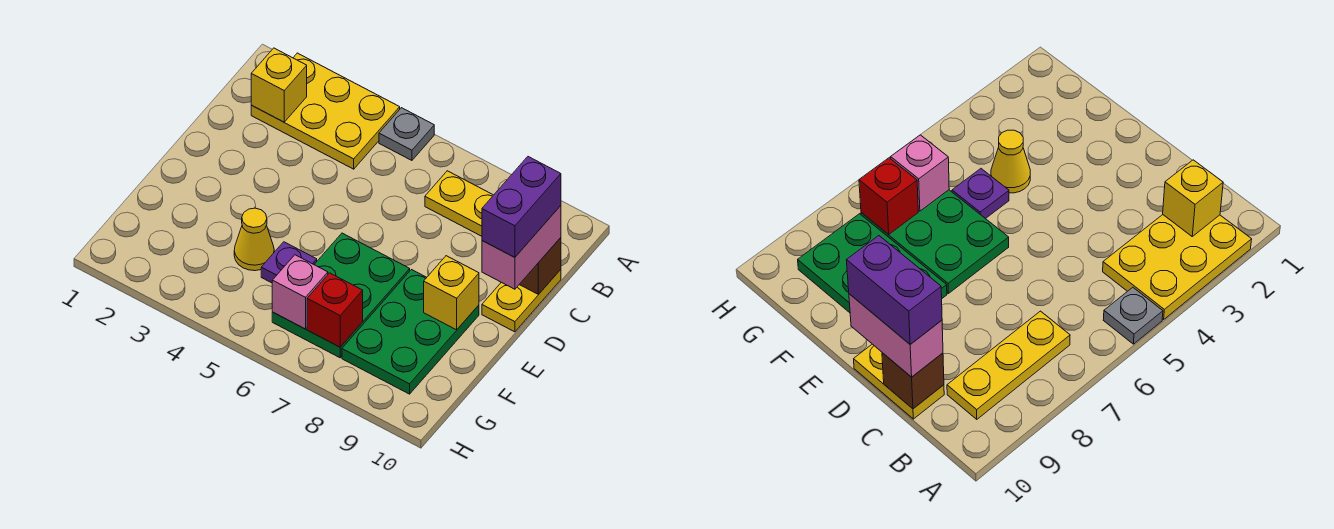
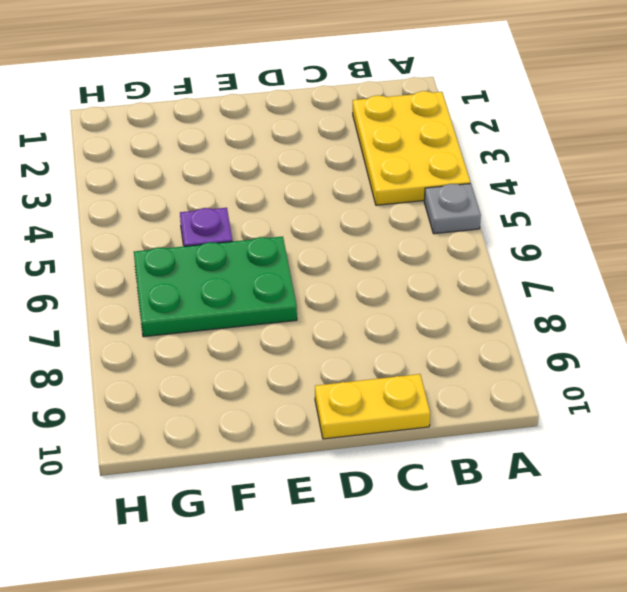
none -> yellow 1x3 plate [425,171,493,236]
none -> green 2x3 plate [342,270,479,394]
none -> yellow 1x1 cone [234,208,274,271]

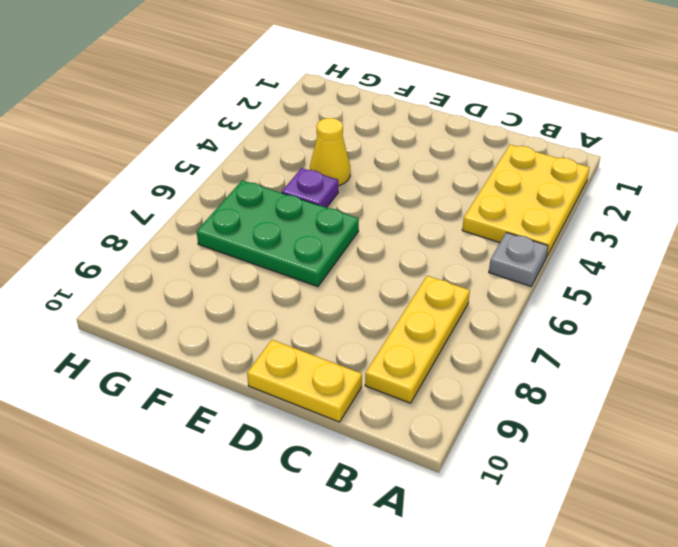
none -> green 2x3 plate [342,270,479,394]
none -> yellow 1x1 brick [251,48,307,122]
none -> brown 1x1 brick [519,238,561,295]

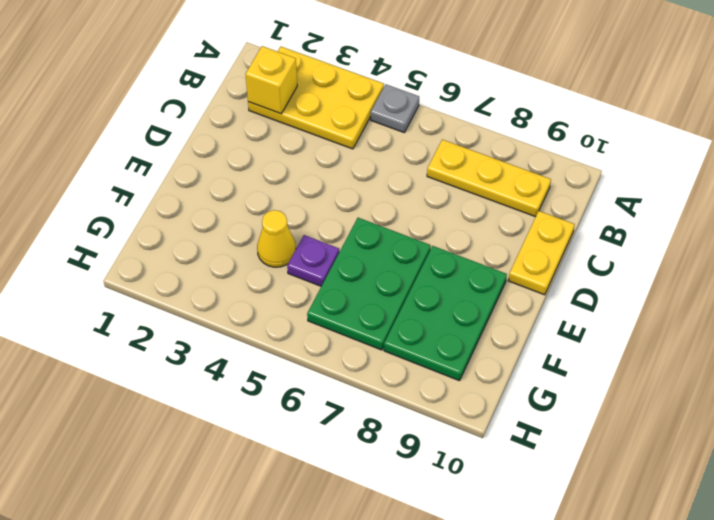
none -> brown 1x1 brick [519,238,561,295]
none -> yellow 1x1 brick [424,256,479,330]
none -> pink 1x1 brick [272,255,328,329]

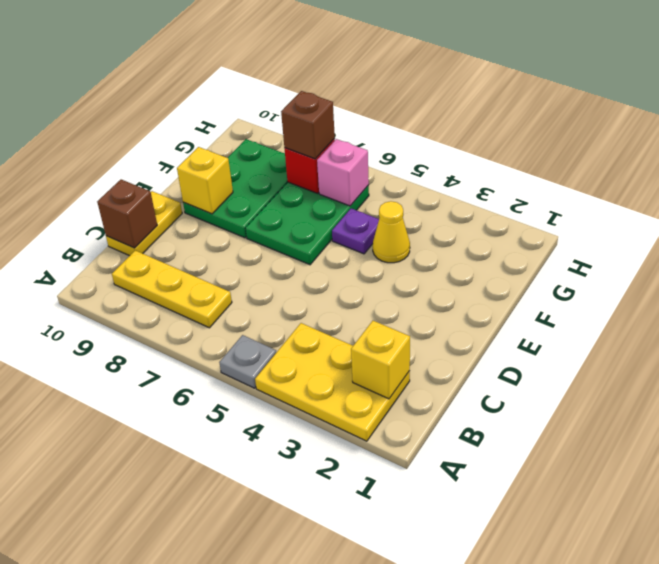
brown 1x1 brick [281,91,335,159] -> none
none -> pink 1x2 brick [482,206,561,289]
none -> purple 1x2 brick [482,157,561,257]

